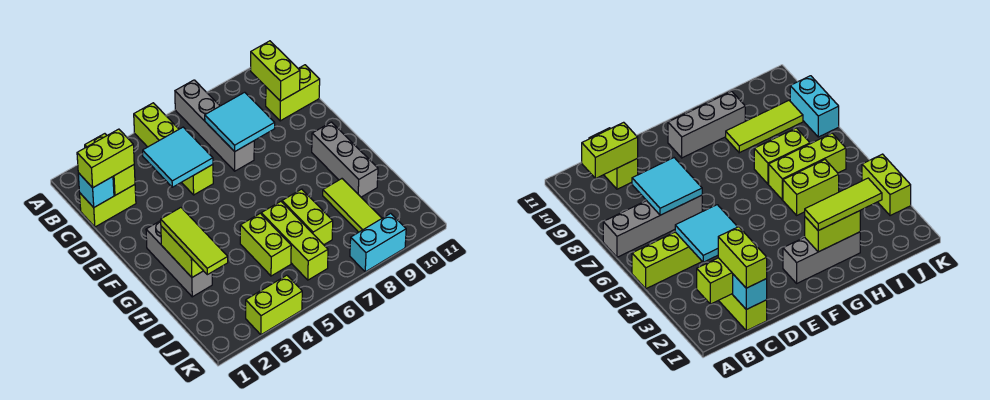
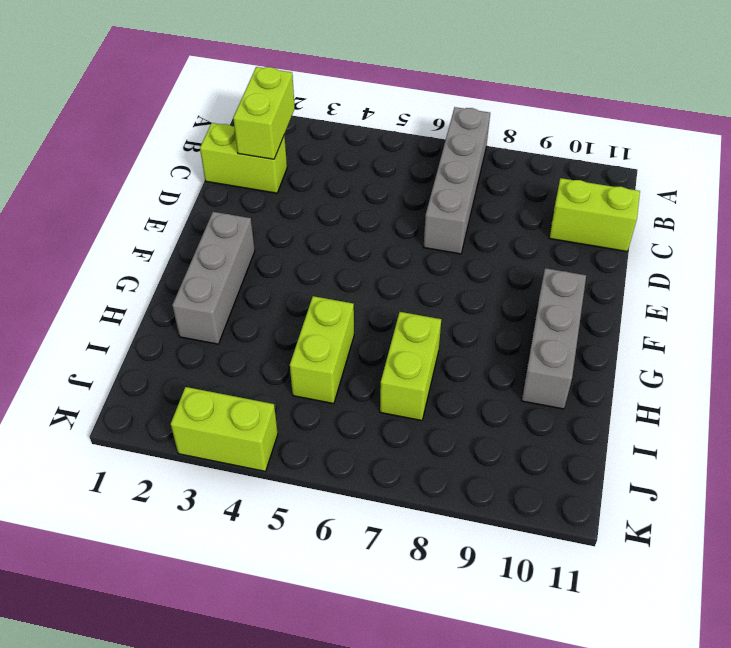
none -> lime 1x4 brick [134,103,213,195]
none -> lime 1x3 brick [261,201,328,280]
none -> lime 1x3 tile [323,179,382,232]

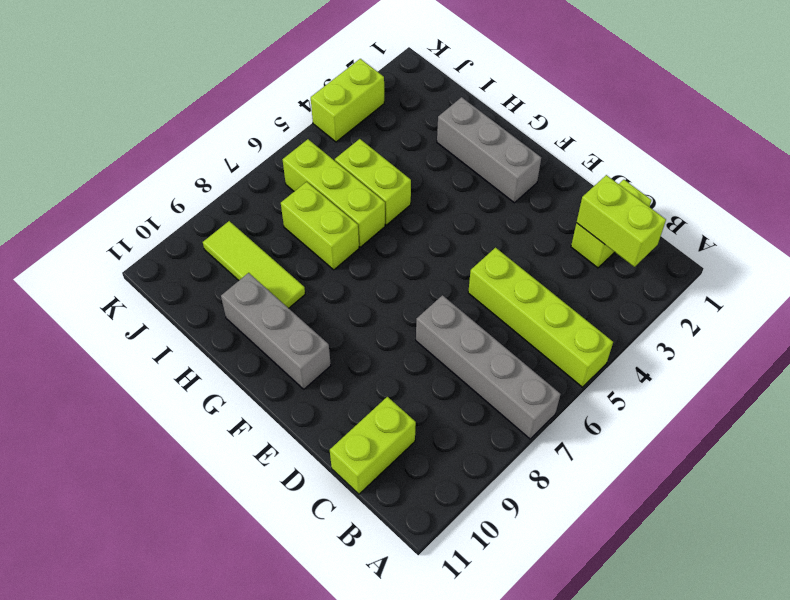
none -> cyan 1x2 brick [350,213,406,272]
none -> lime 1x2 brick [251,41,300,101]
none -> cyan 1x1 brick [78,173,114,207]

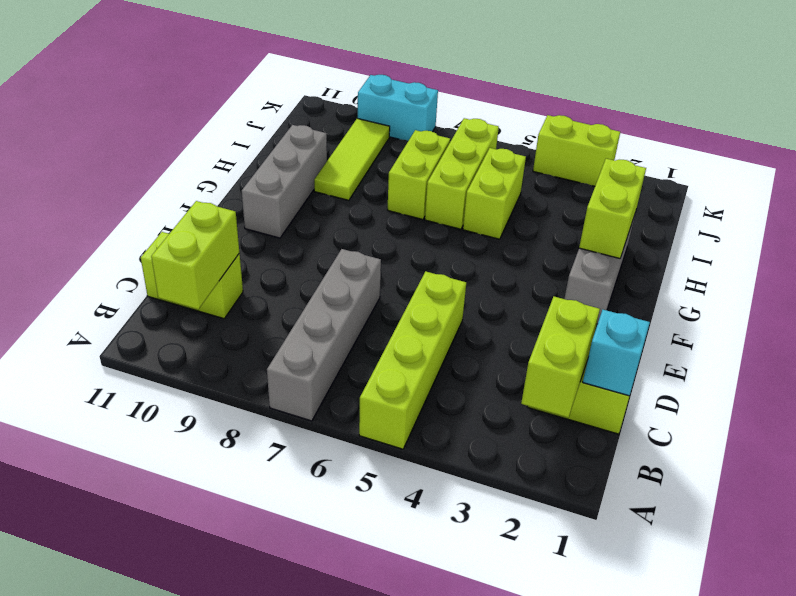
none -> cyan 2x2 tile [143,127,213,187]
none -> cyan 2x2 tile [205,92,275,152]
none -> lime 1x2 brick [77,129,134,188]

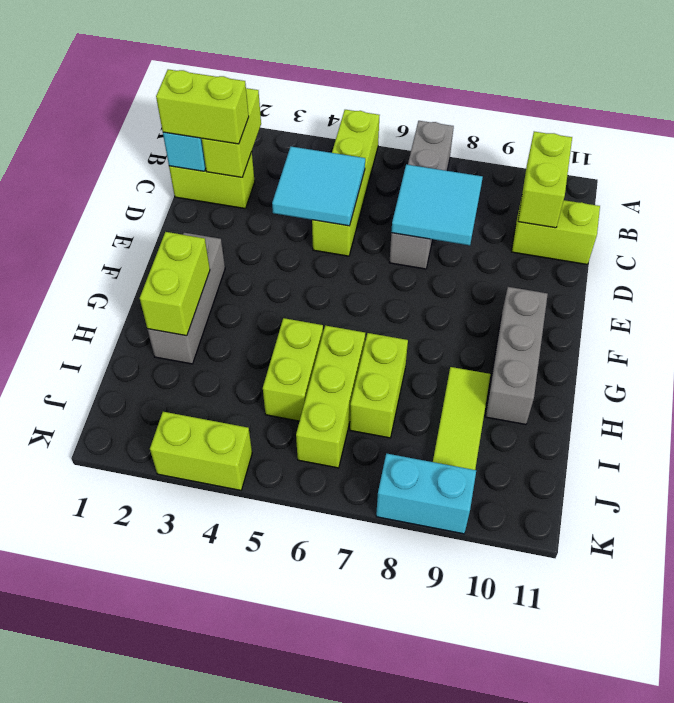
none -> lime 1x3 tile [161,208,228,275]

